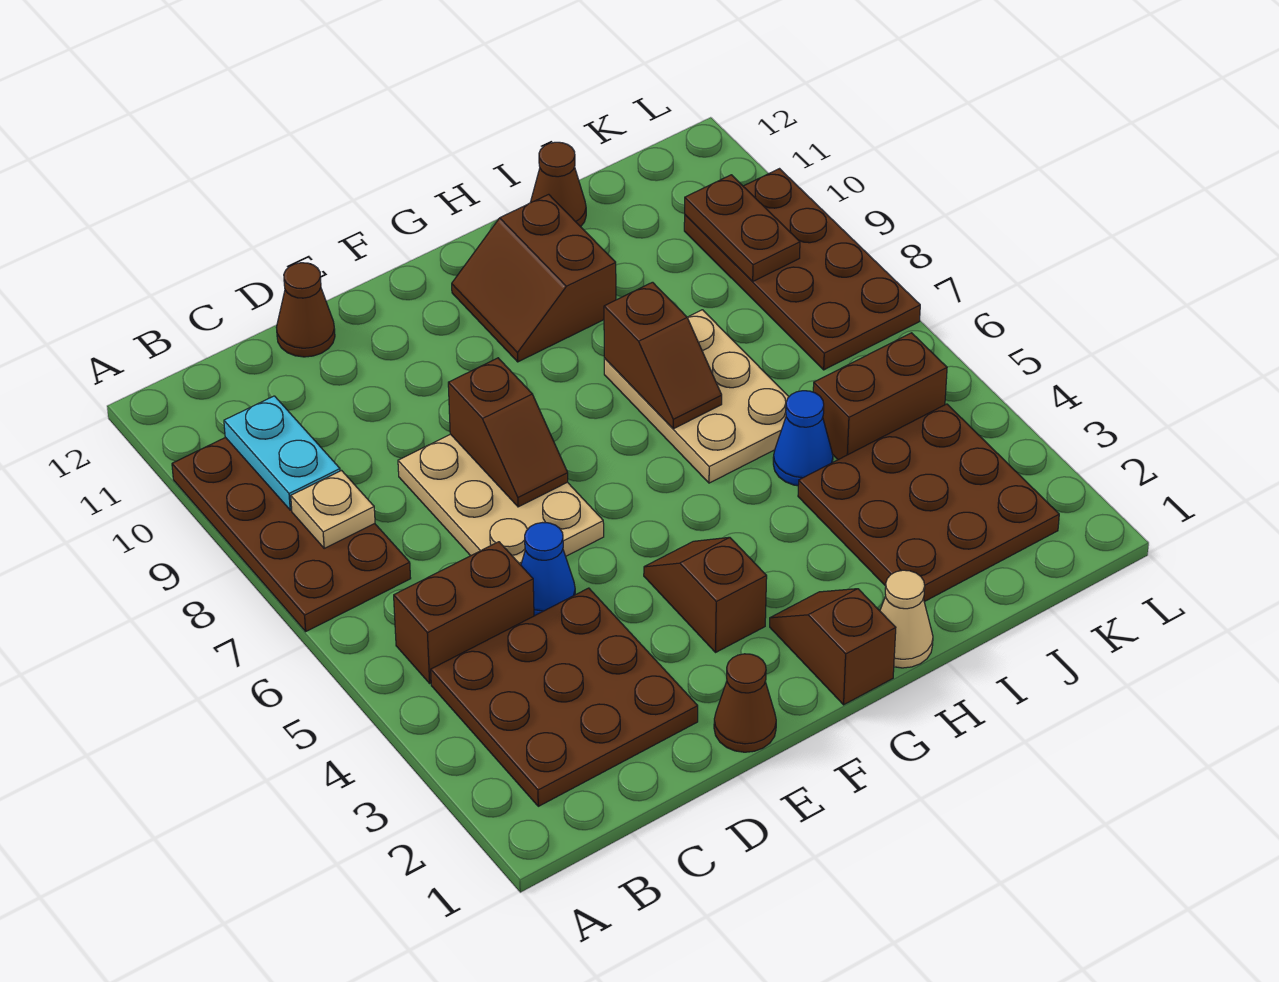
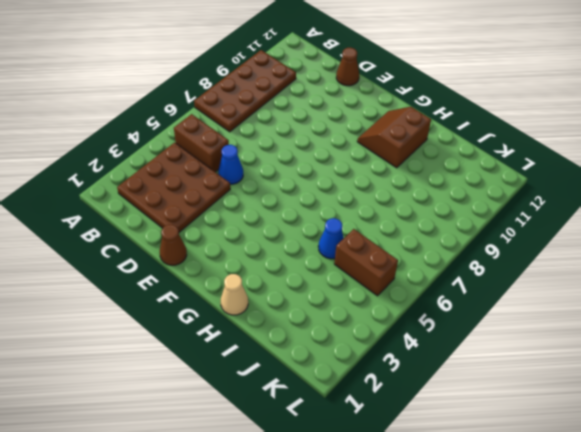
none -> tan 2x3 plate [398,434,604,565]
none -> brown 1x2 slope [644,537,767,652]
none -> brown 1x2 slope [770,589,896,705]

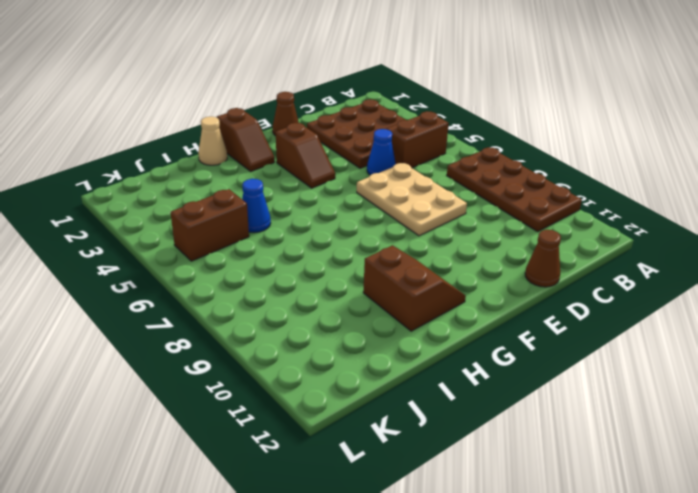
none -> tan 2x3 plate [604,310,789,483]
none -> brown 3x3 plate [798,404,1059,602]
none -> brown 1x1 cone [530,142,586,227]

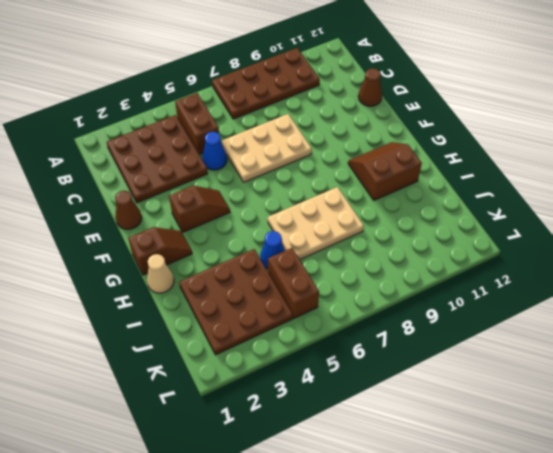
none -> brown 1x1 cone [530,142,586,227]
none -> brown 2x4 plate [684,169,920,370]
none -> tan 1x1 plate [291,471,375,548]

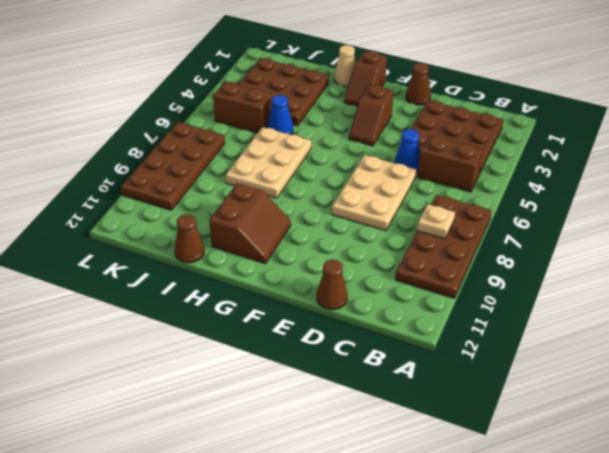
none -> cyan 1x2 plate [224,396,340,510]
none -> brown 1x2 slope [448,358,568,507]
none -> brown 1x2 slope [604,282,722,429]

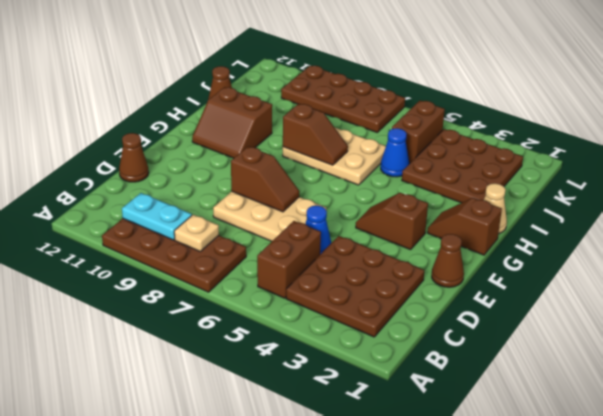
none -> brown 1x2 plate [685,175,800,282]

